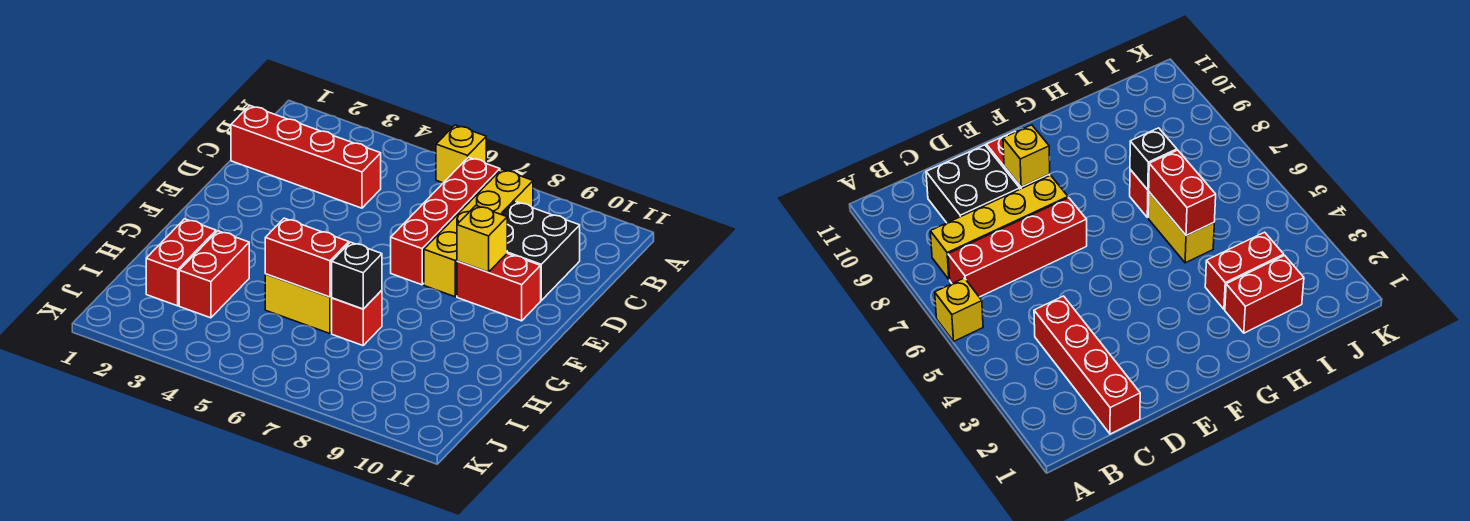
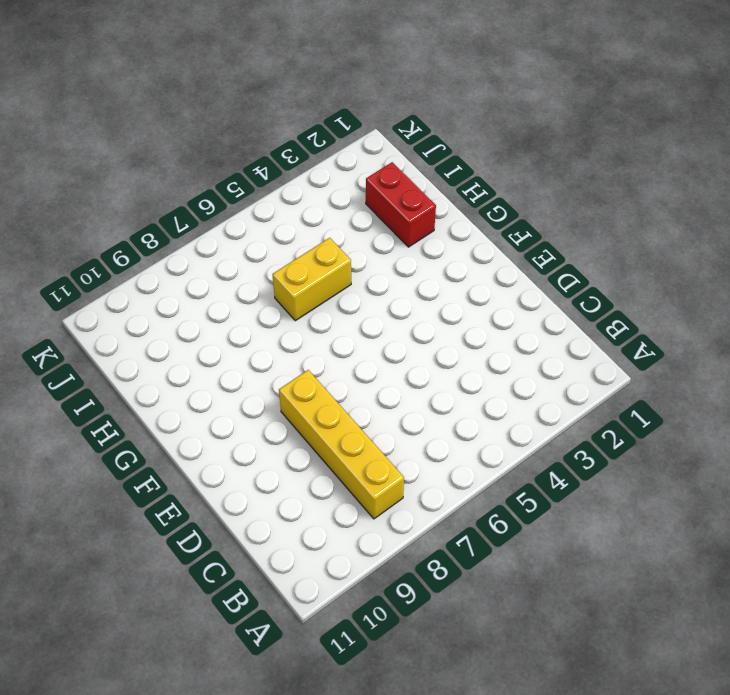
none -> yellow 1x1 brick [436,125,486,183]
none -> red 1x4 brick [391,157,500,285]
none -> red 1x4 brick [231,106,381,208]

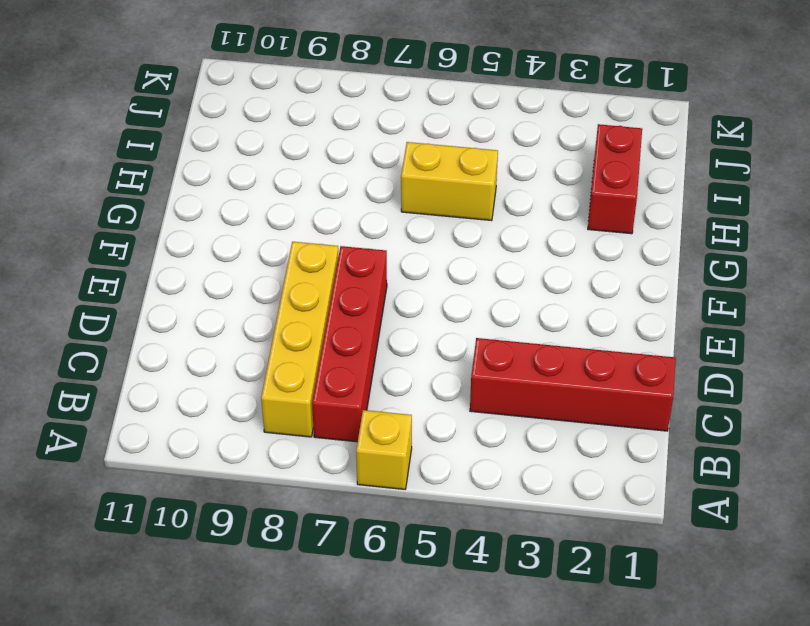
none -> black 2x2 brick [502,202,580,300]
none -> red 1x2 brick [457,253,541,321]
none -> red 1x2 brick [179,231,249,318]

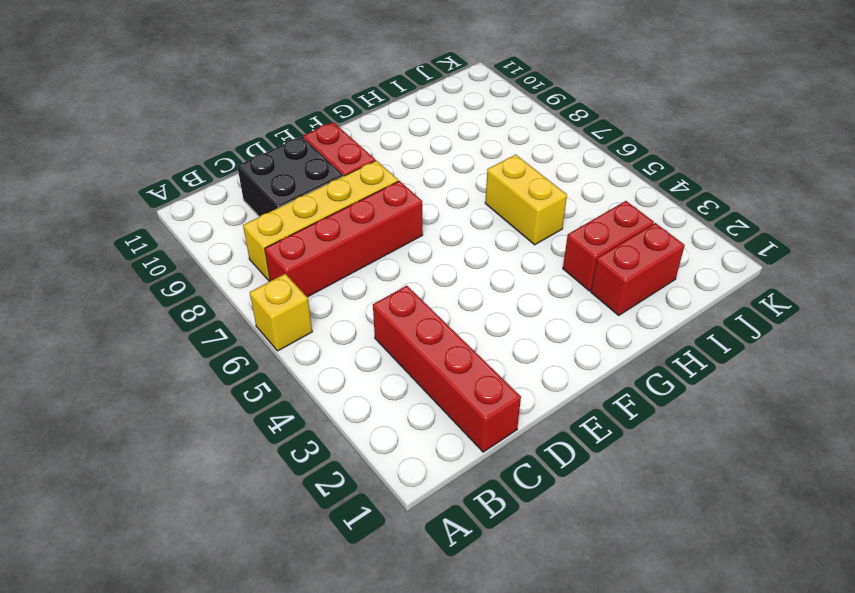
none -> red 1x1 brick [332,290,382,345]
none -> yellow 1x1 brick [457,206,507,272]
none -> red 1x2 brick [265,218,349,297]

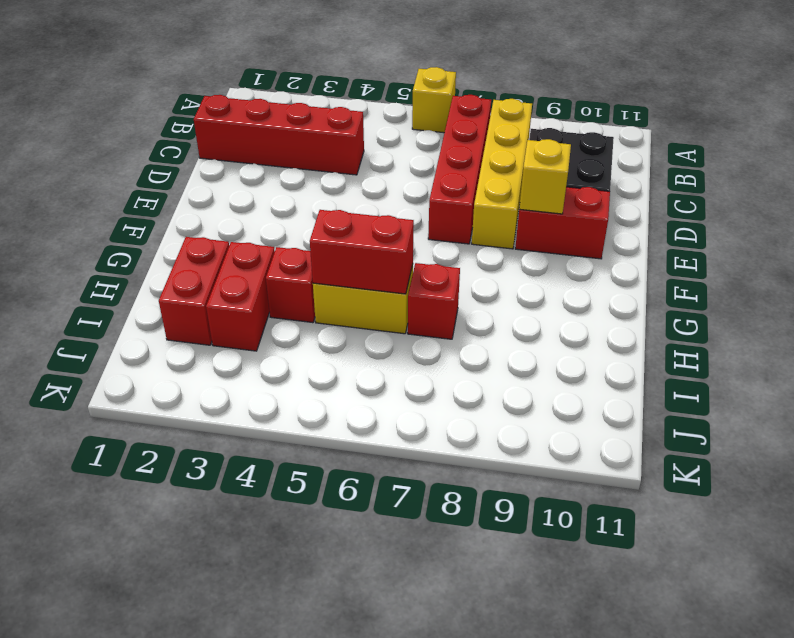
red 1x1 brick [266,247,315,323] -> none
none -> black 1x1 brick [332,242,382,309]

